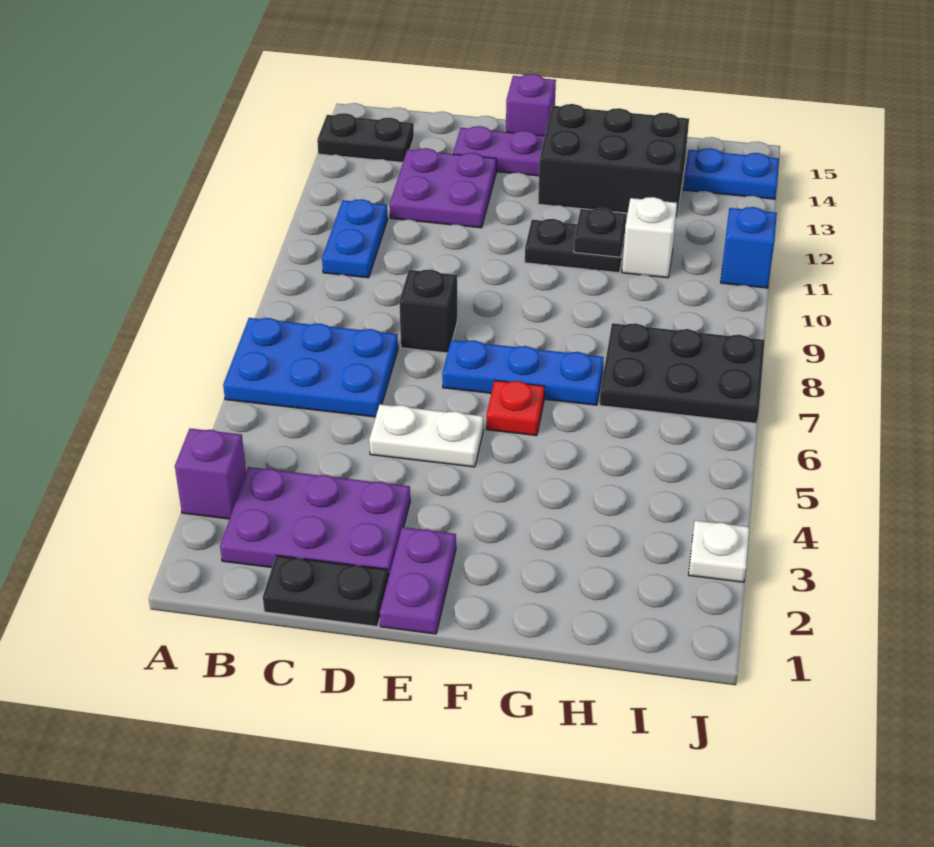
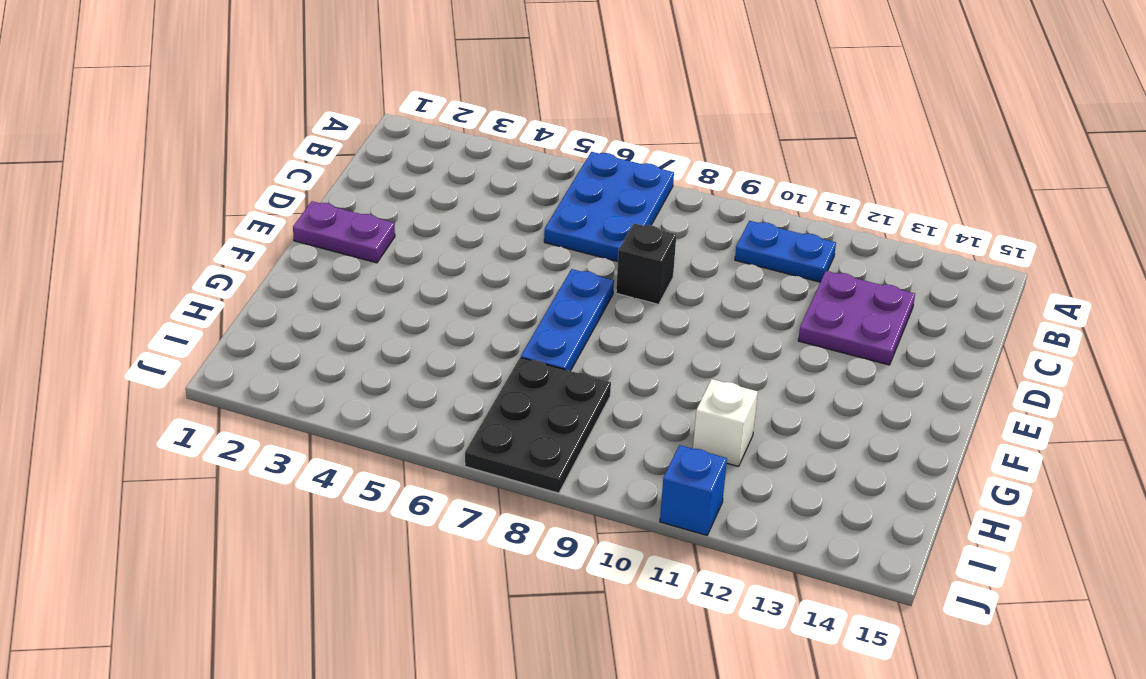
none -> purple 1x1 brick [175,428,246,519]
none -> black 1x2 plate [317,113,414,162]
none -> purple 2x3 plate [220,467,410,578]

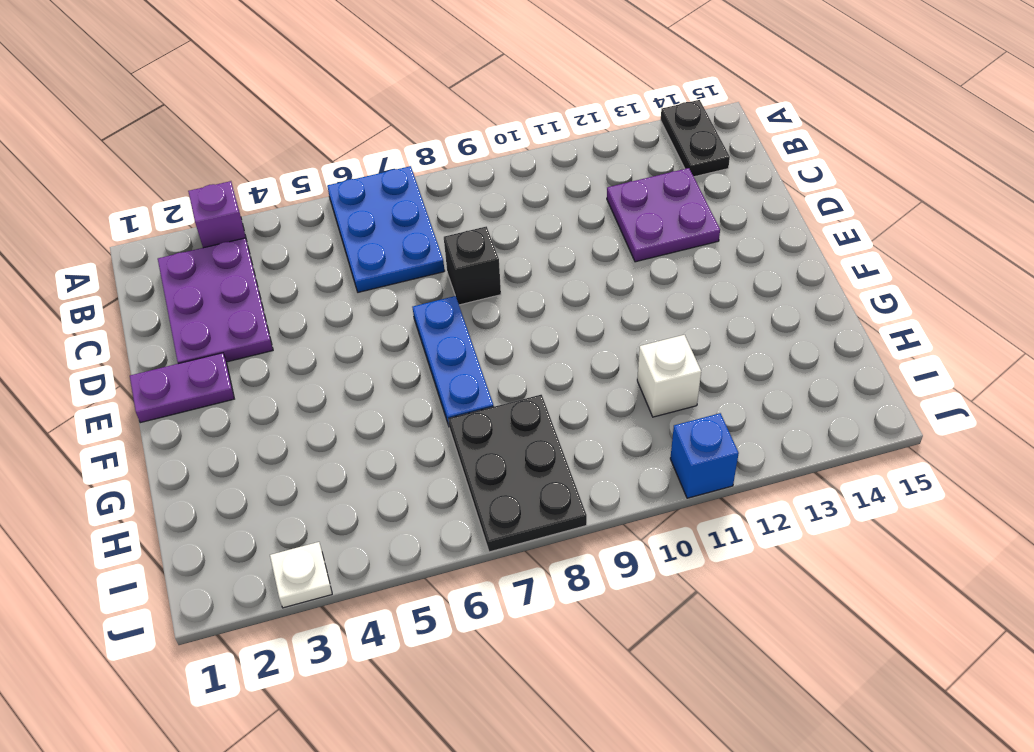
none -> blue 1x2 plate [322,199,388,278]
none -> black 1x2 plate [263,555,388,626]
none -> white 1x2 plate [369,404,483,467]

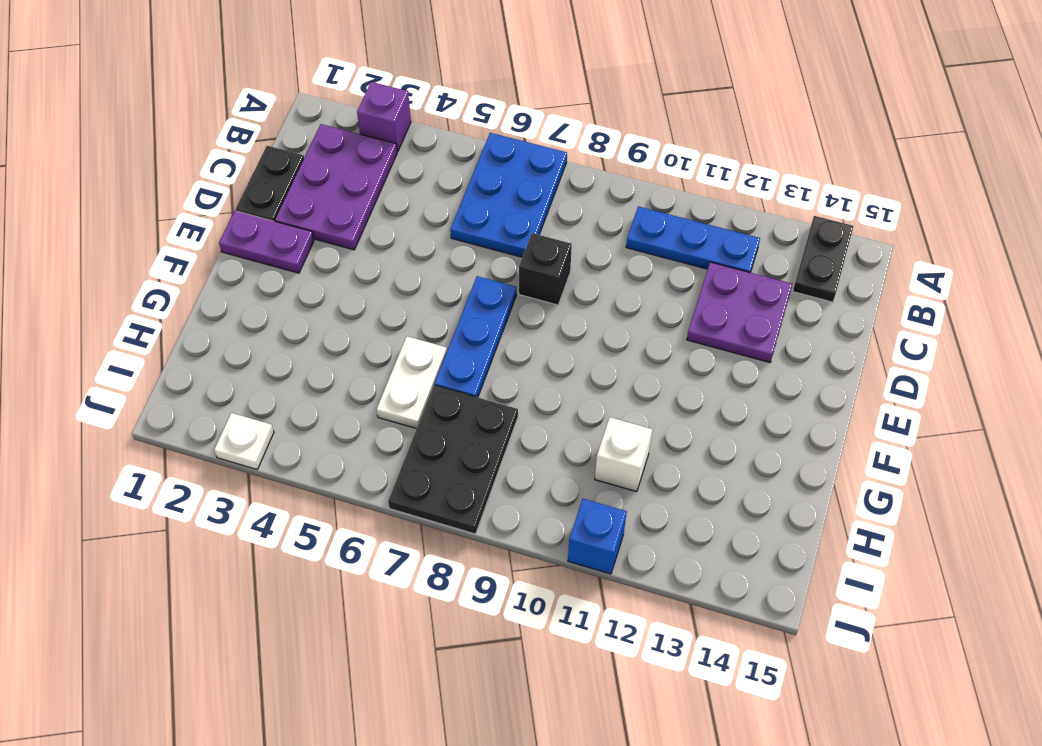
blue 1x3 plate [626,206,760,273] -> blue 1x2 plate [322,199,388,278]
white 1x2 plate [377,336,447,429] -> white 1x2 plate moved to [369,404,483,467]
none -> purple 1x2 plate [453,126,545,176]
none -> purple 1x1 brick [506,74,556,136]
none -> red 1x1 plate [486,380,545,436]

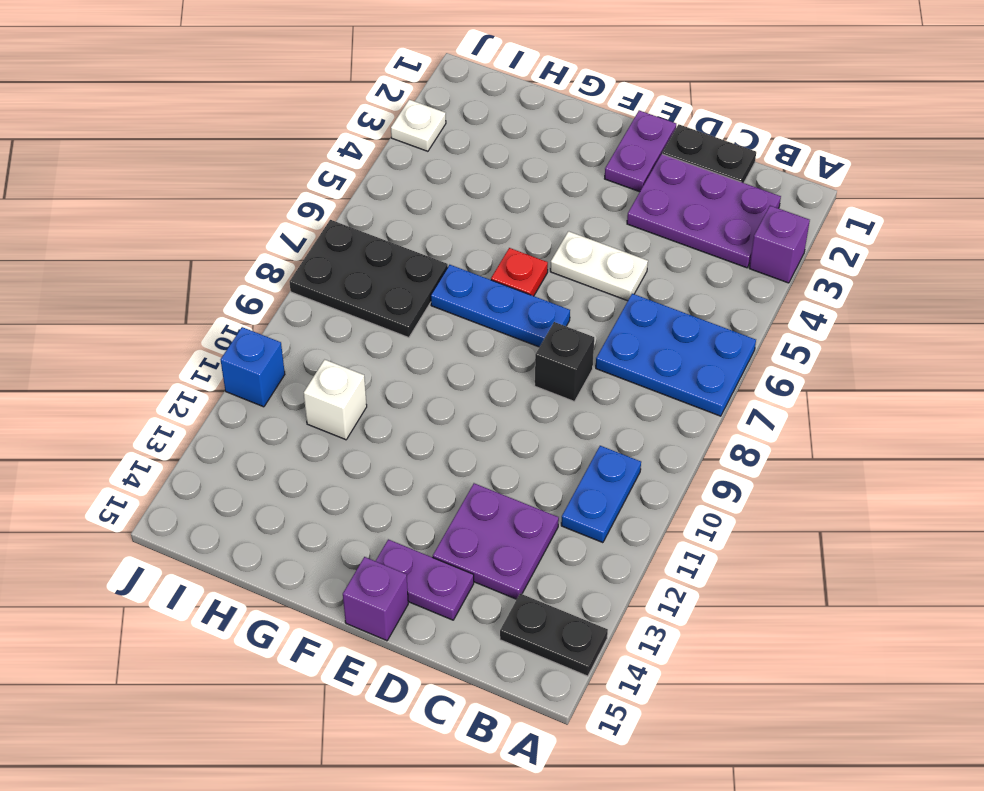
none -> black 1x2 plate [525,219,625,273]
none -> black 2x3 brick [538,104,689,218]
none -> blue 1x2 plate [683,148,779,199]

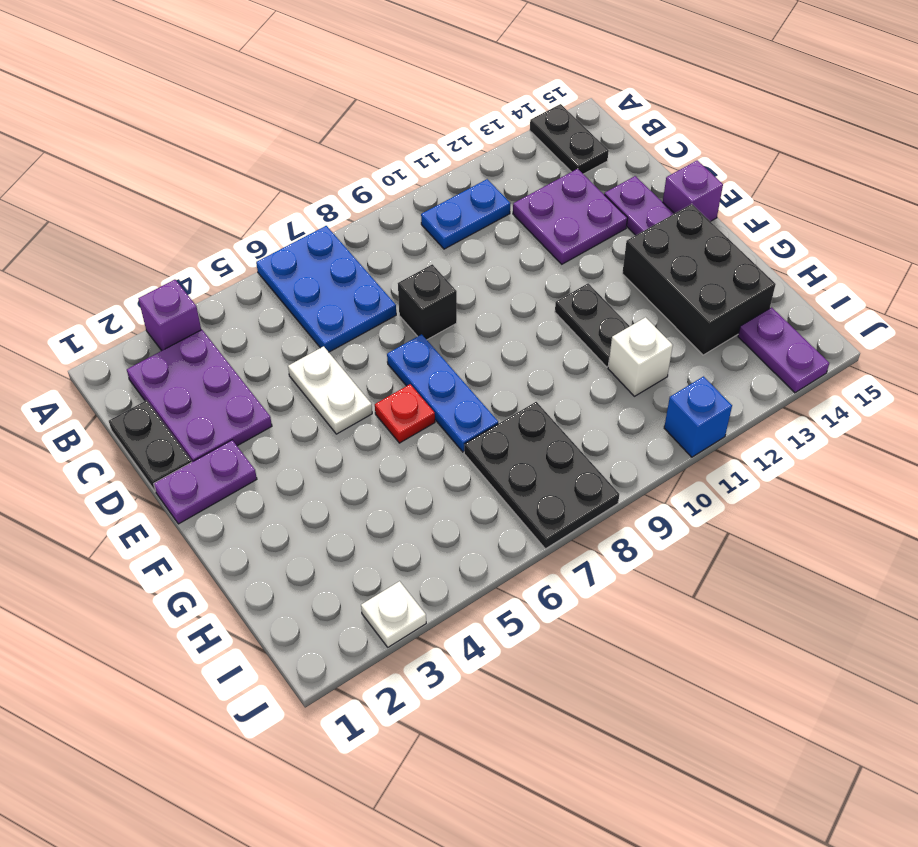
purple 1x2 plate [738,307,829,393] -> blue 1x2 plate [683,148,779,199]
none -> black 1x1 plate [574,208,627,257]

